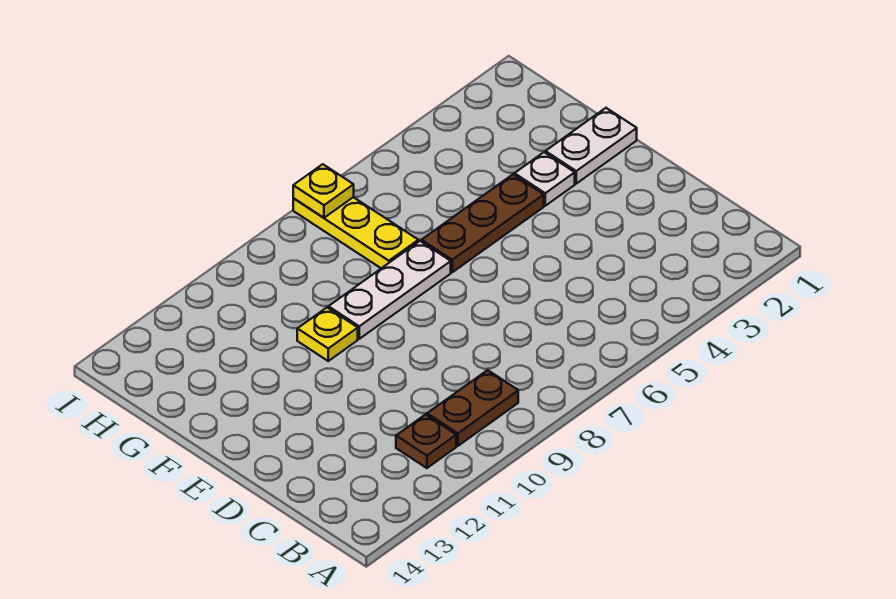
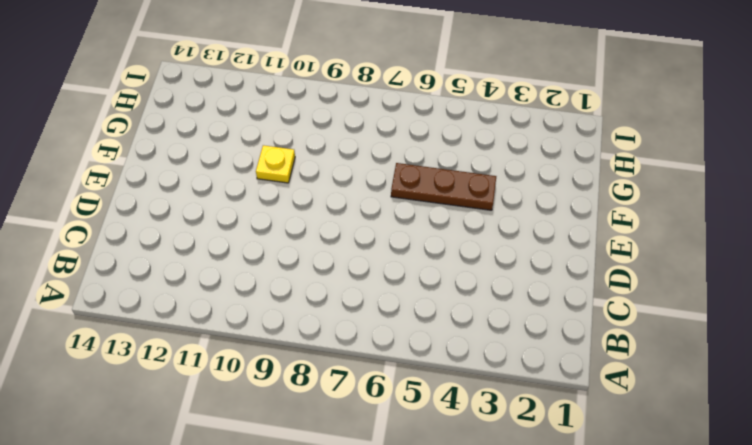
none -> brown 1x2 plate [427,370,518,446]
none -> brown 1x1 plate [396,415,456,468]

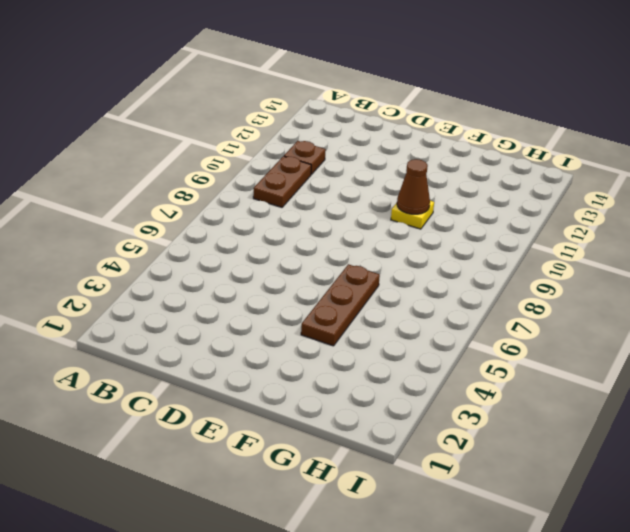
brown 1x1 cone [397,159,430,214] -> none
none -> white 1x2 plate [545,108,637,184]
none -> white 1x1 plate [514,152,575,206]

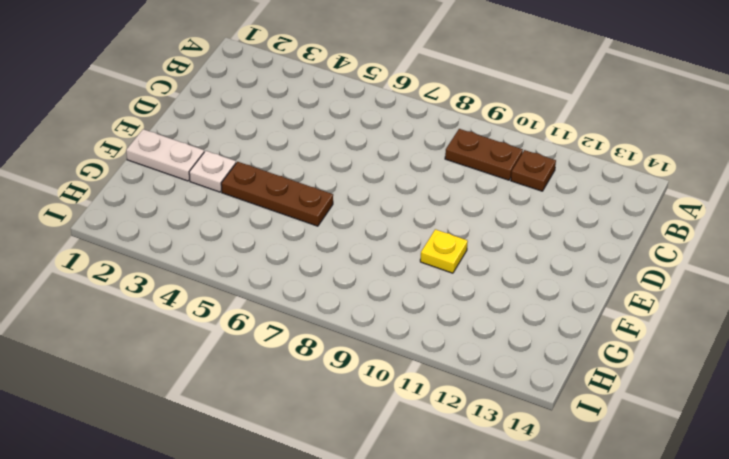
none -> white 1x3 plate [328,241,451,339]
none -> yellow 1x3 plate [293,197,418,268]

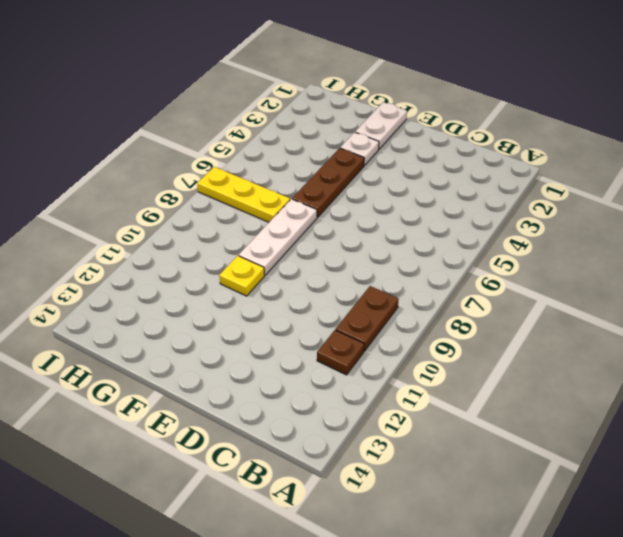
none -> yellow 1x1 plate [293,164,354,218]

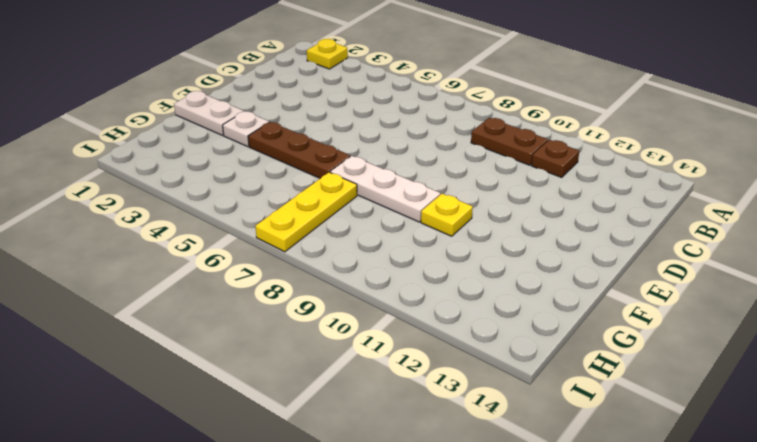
yellow 1x1 plate [307,39,348,69] -> yellow 1x1 plate moved to [293,164,354,218]

